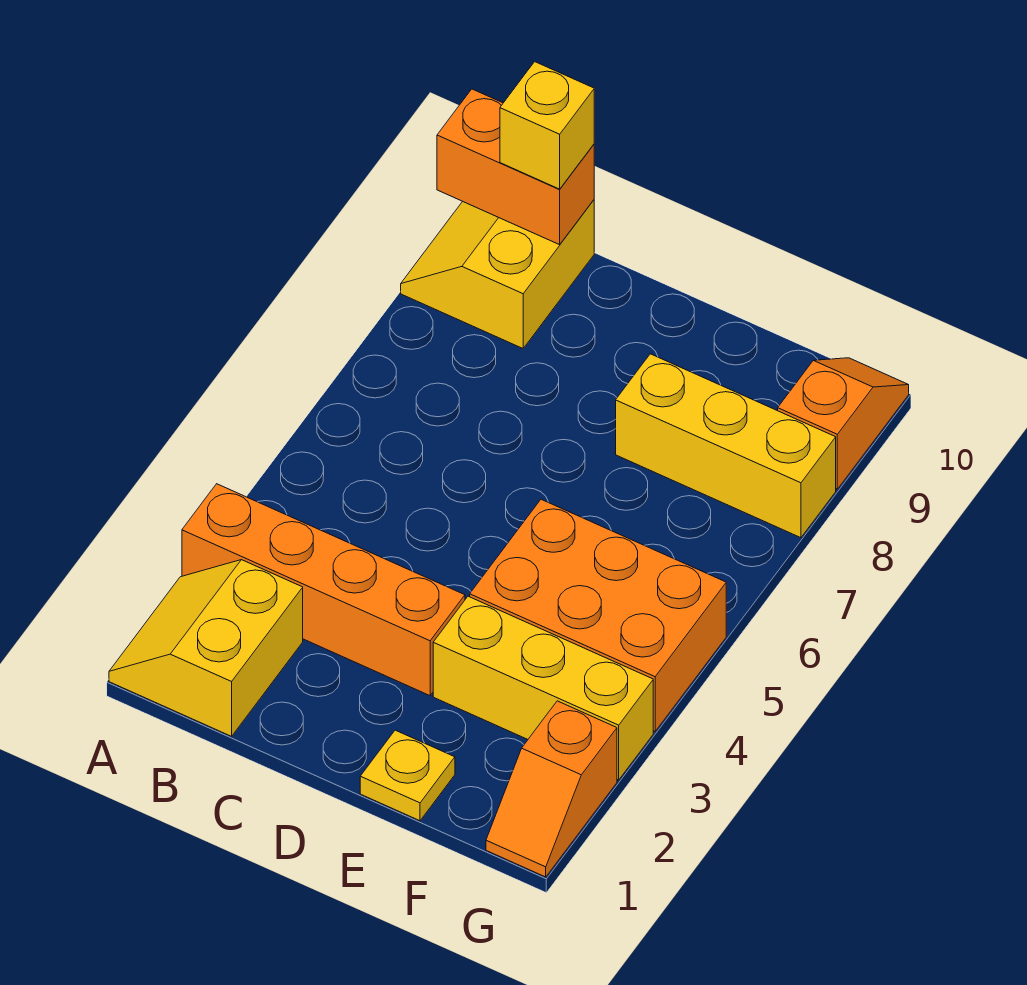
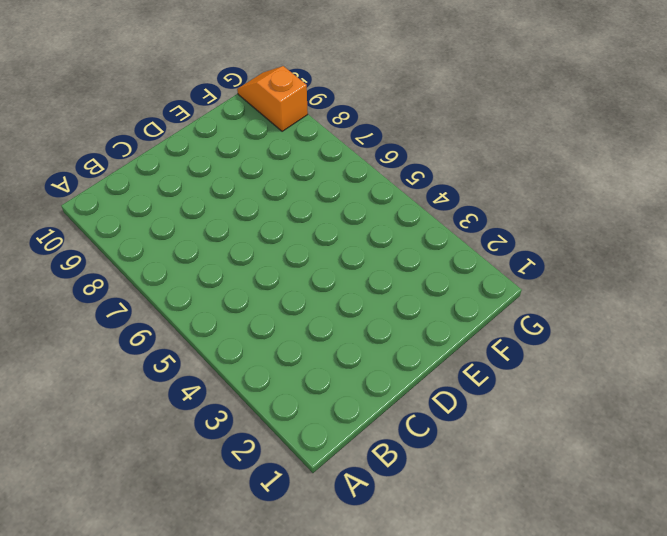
none -> yellow 2x2 slope [109,560,303,736]
none -> orange 1x4 brick [182,484,465,696]

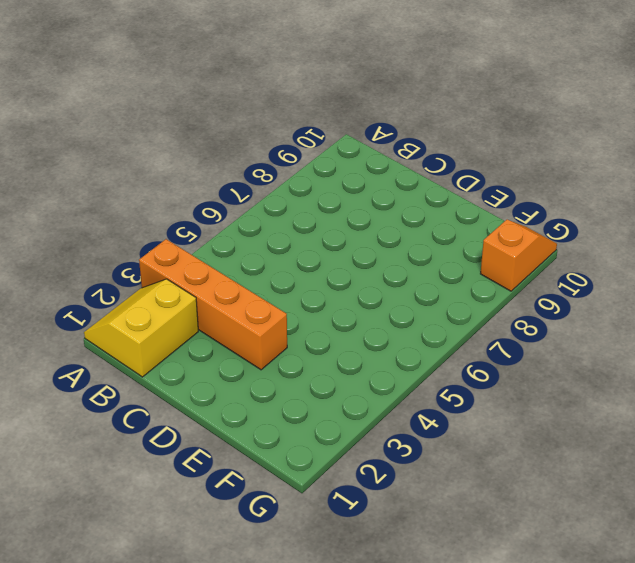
none -> yellow 2x2 slope [401,200,594,348]
none -> yellow 1x1 plate [360,730,455,821]

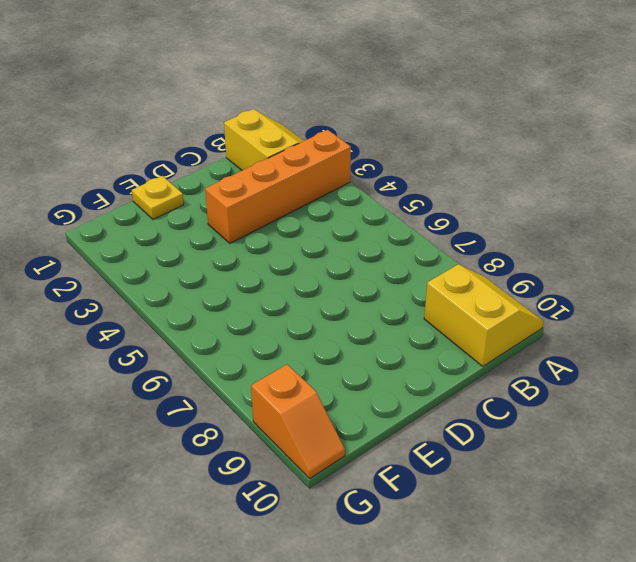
none -> yellow 1x3 brick [433,596,653,780]
none -> orange 2x3 brick [470,499,726,731]

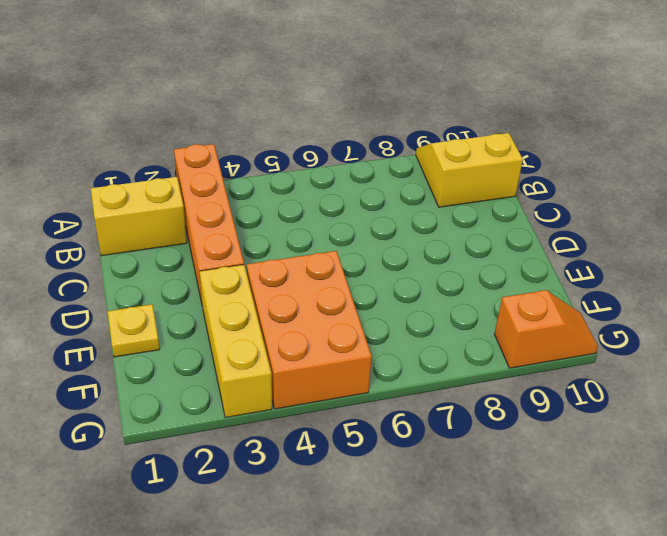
none -> yellow 1x3 brick [616,354,836,538]
none -> orange 1x2 slope [486,701,617,877]

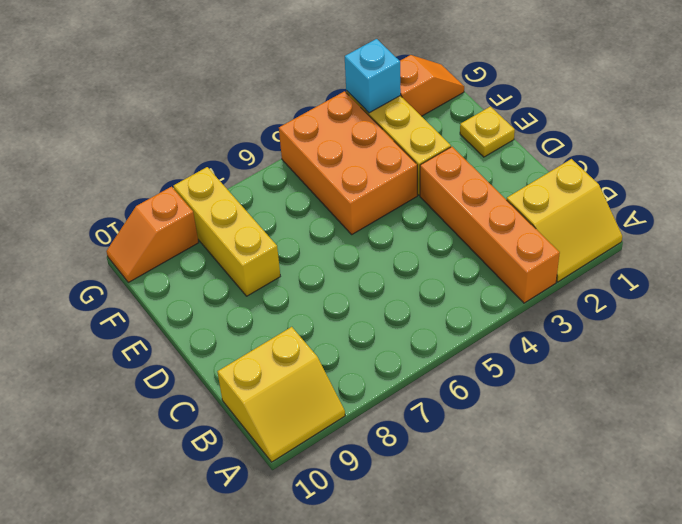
cyan 1x1 brick [345,39,401,113] -> none
none -> orange 1x2 brick [437,89,594,245]
none -> yellow 1x1 brick [500,62,594,189]

